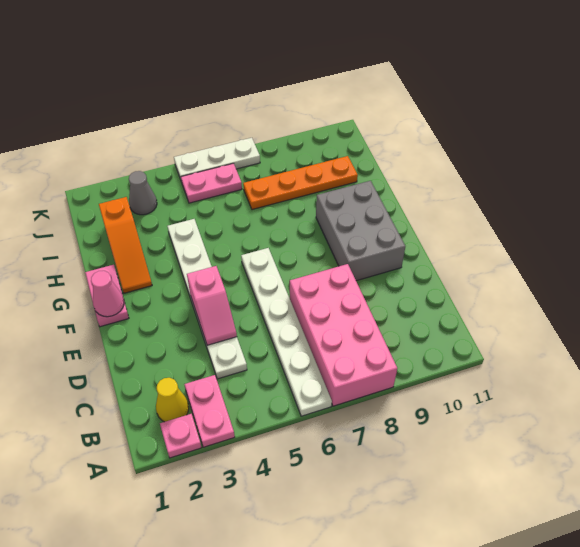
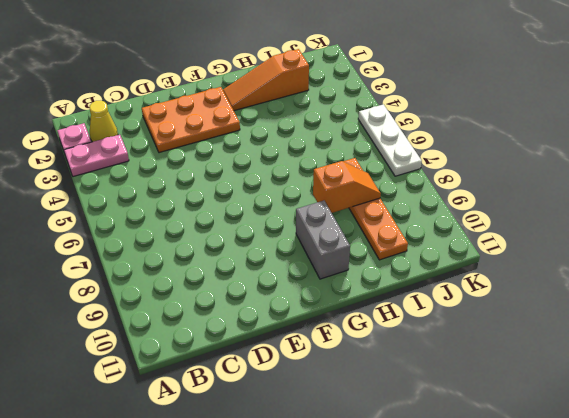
orange 2x3 plate [142,87,240,153] -> none
grey 1x2 brick [296,201,350,279] -> grey 2x3 brick [316,181,405,281]
orange 1x2 slope [313,161,381,213] -> none
none -> white 1x6 plate [241,248,332,416]
none -> pink 2x4 brick [290,264,397,406]
none -> white 1x6 plate [167,219,247,379]

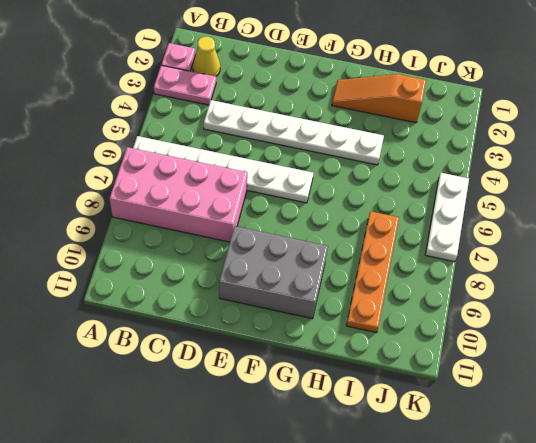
none -> pink 1x2 plate [85,265,129,327]
none -> grey 1x1 cone [129,171,157,215]
none -> pink 1x2 plate [181,163,242,203]

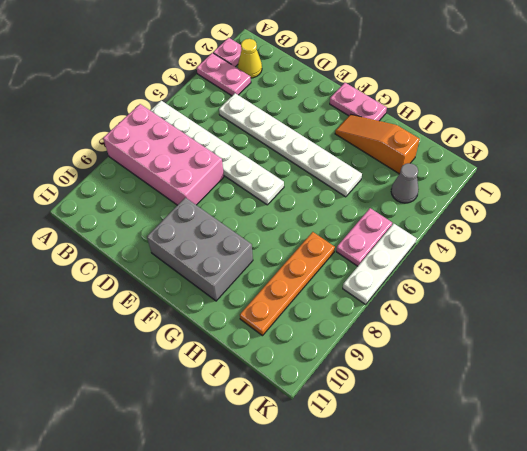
none -> pink 1x2 slope [187,266,237,345]
none -> pink 1x1 cone [91,271,124,317]

